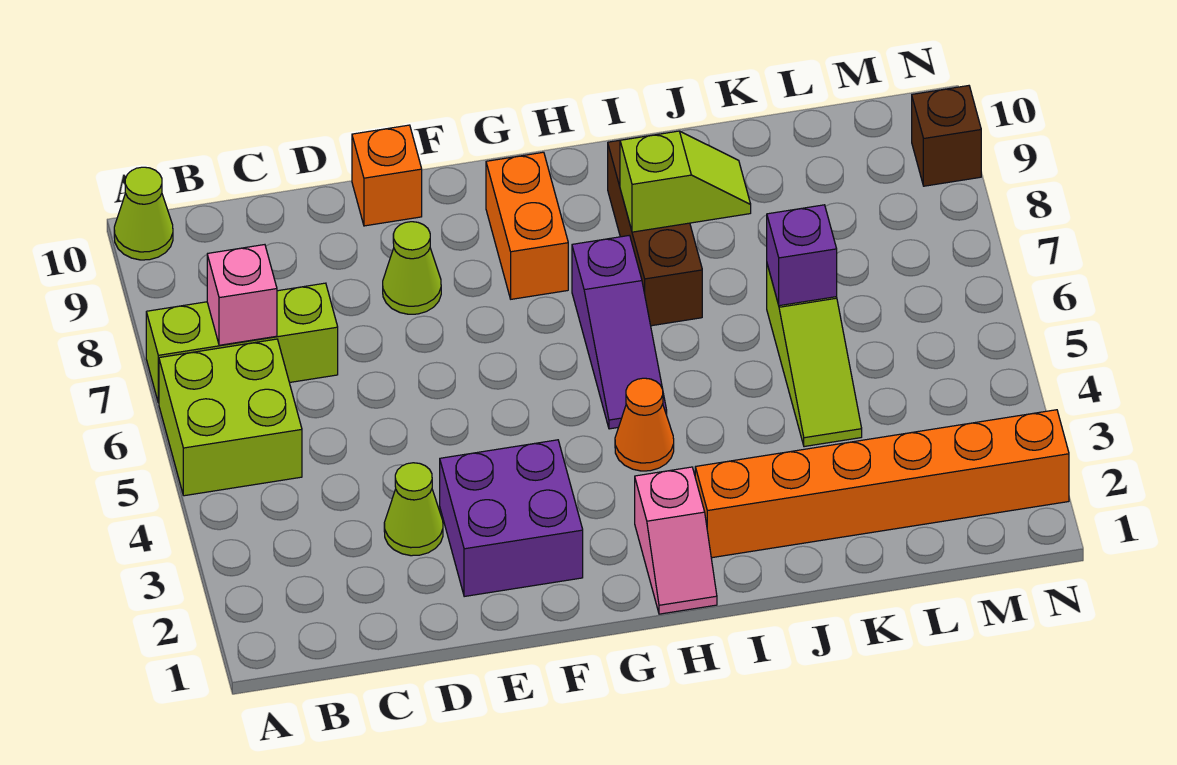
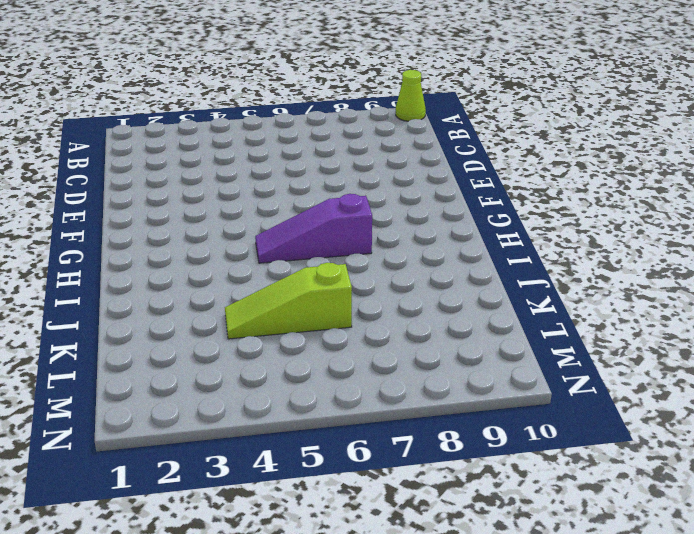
none -> lime 2x2 brick [159,339,302,496]
none -> lime 1x3 brick [146,283,338,403]
none -> lime 1x1 cone [384,463,443,556]

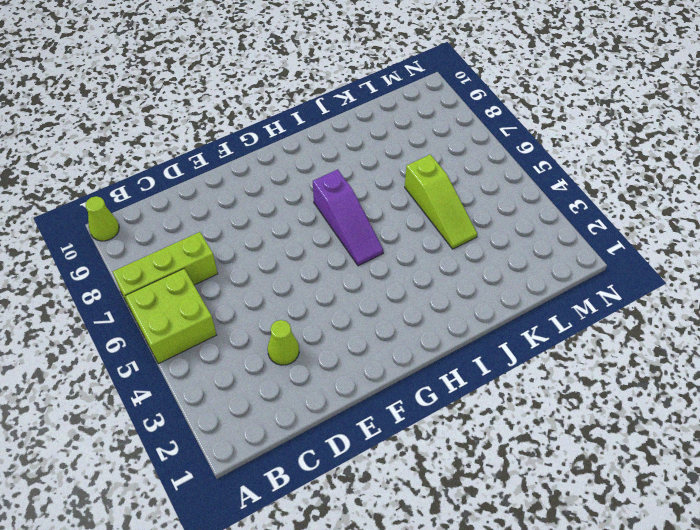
none -> purple 2x2 brick [440,440,583,597]
none -> lime 1x1 cone [383,222,441,314]
none -> orange 1x1 brick [352,125,422,226]

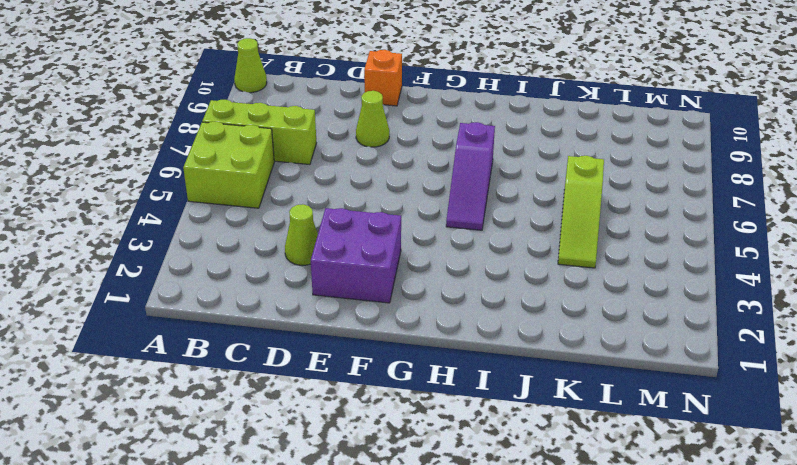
none -> orange 1x2 brick [486,152,568,299]
none -> pink 1x2 slope [635,467,717,614]
none -> orange 1x1 cone [615,378,674,471]

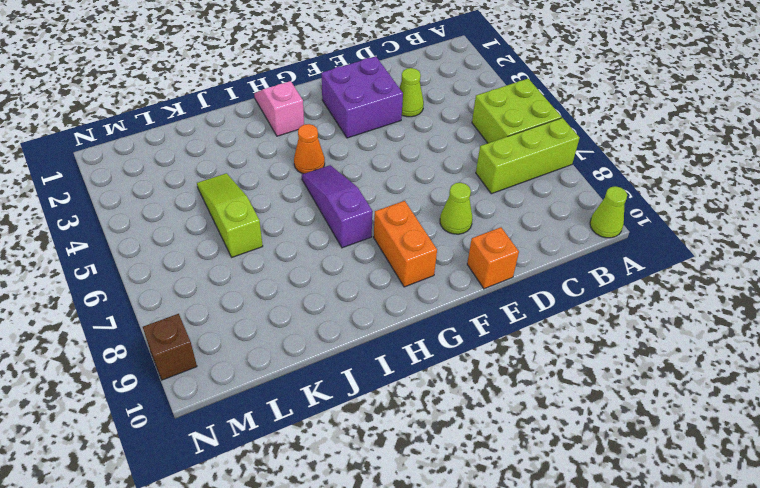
none -> orange 1x6 brick [695,410,1069,558]
none -> brown 1x3 brick [608,140,702,326]
none -> pink 1x1 brick [207,245,277,345]

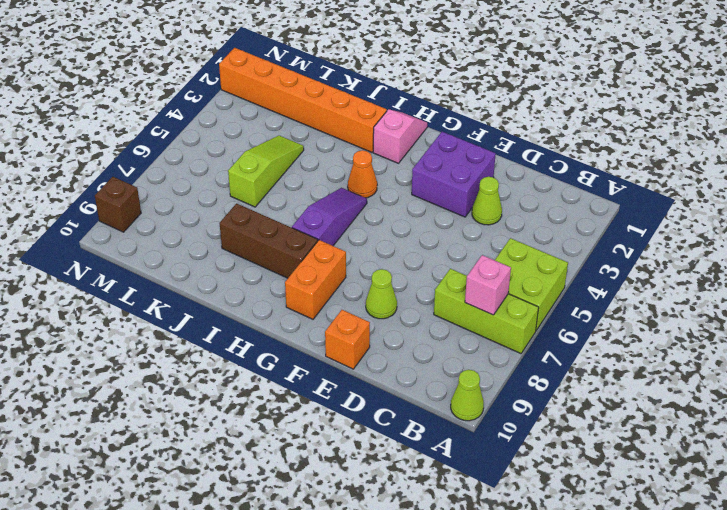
brown 1x3 brick [219,203,318,278] -> brown 1x3 brick turned to [608,140,702,326]
none -> lime 1x2 slope [620,131,751,232]
none -> purple 1x1 brick [767,205,837,306]

